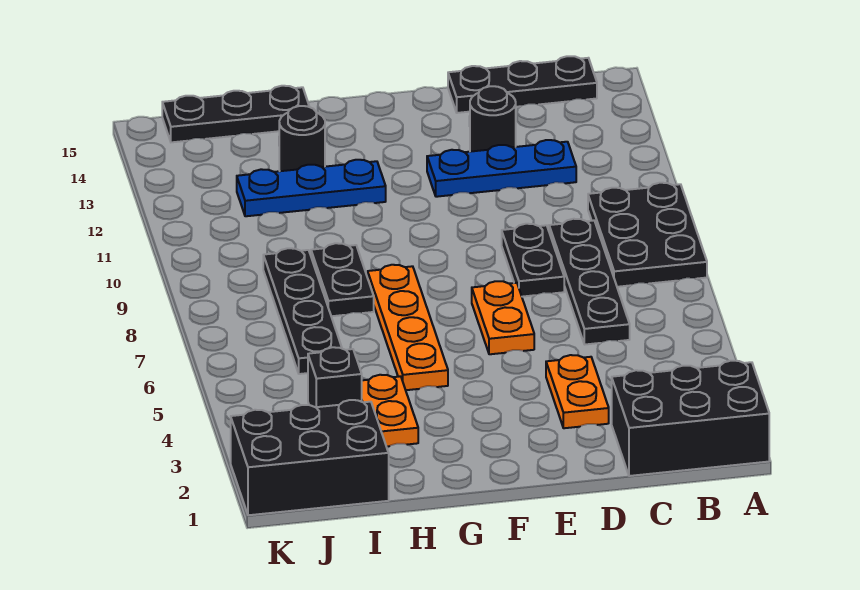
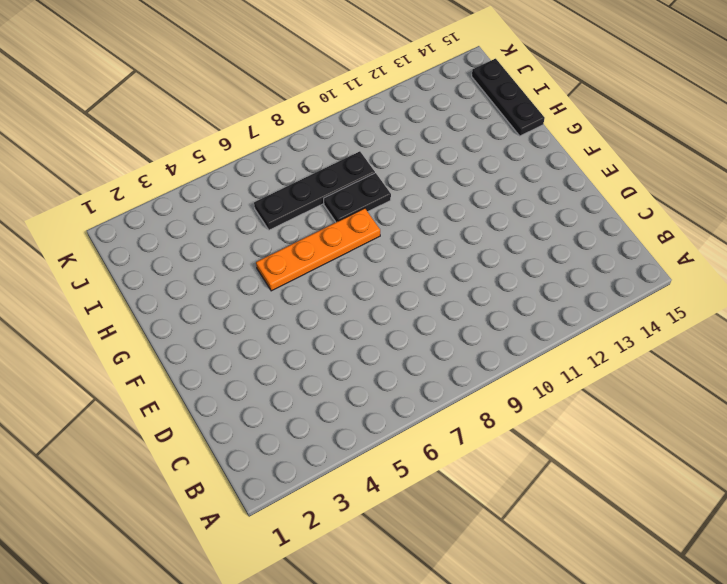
none -> black 2x3 brick [612,361,769,476]
none -> black 2x3 plate [588,183,707,287]
none -> black 1x3 plate [448,56,597,113]

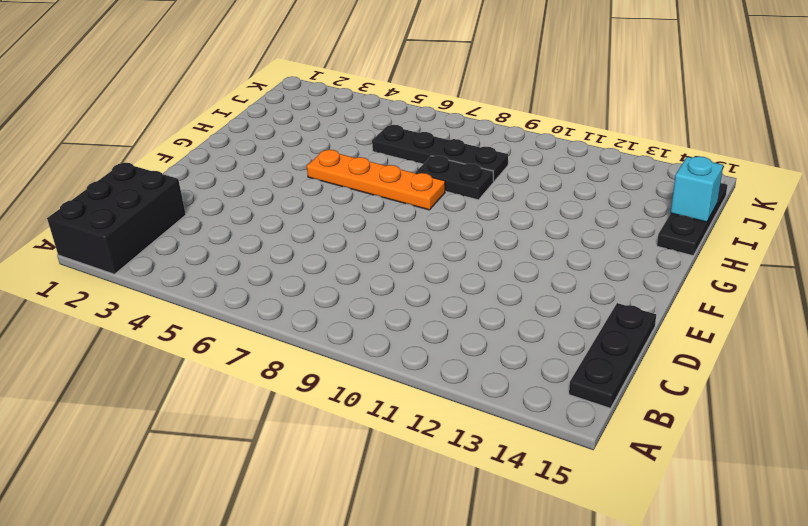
cyan 1x1 brick [671,156,723,222] -> none
none -> black 2x3 plate [588,183,707,287]
none -> black 1x4 plate [549,219,630,344]
none -> blue 1x3 plate [427,140,576,197]

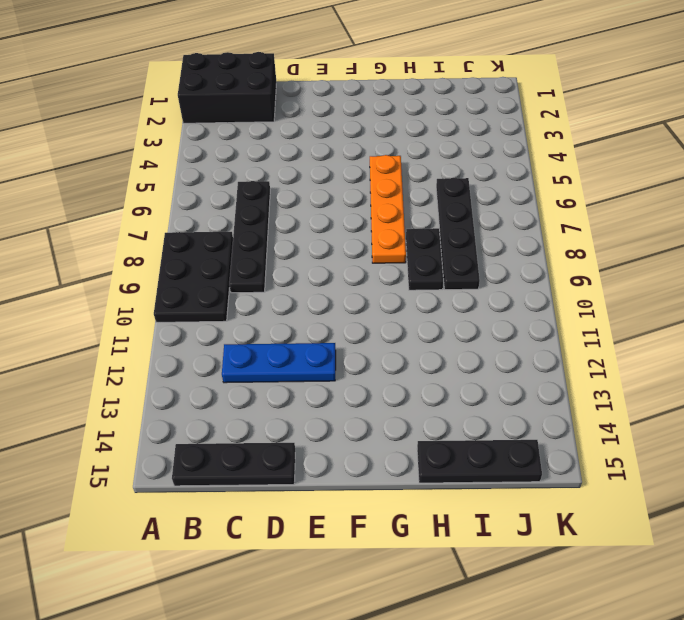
none -> orange 1x2 plate [546,355,609,428]
none -> black 1x2 plate [502,224,564,297]
none -> black 1x1 round brick [470,86,516,152]

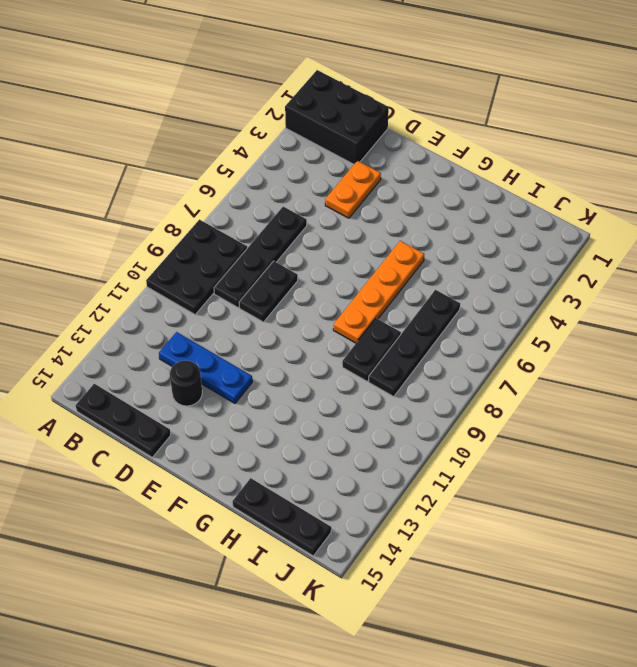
none -> orange 1x2 plate [472,281,534,354]
none -> blue 1x3 plate [237,160,386,216]
none -> orange 1x2 plate [362,375,418,447]

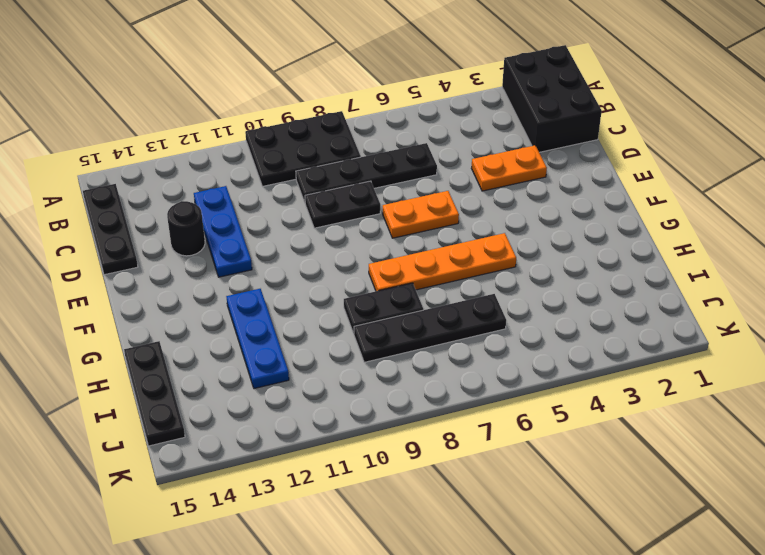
none -> orange 1x2 plate [362,375,418,447]
none -> black 1x1 round brick [279,106,325,171]
none -> black 2x3 brick [231,400,389,515]

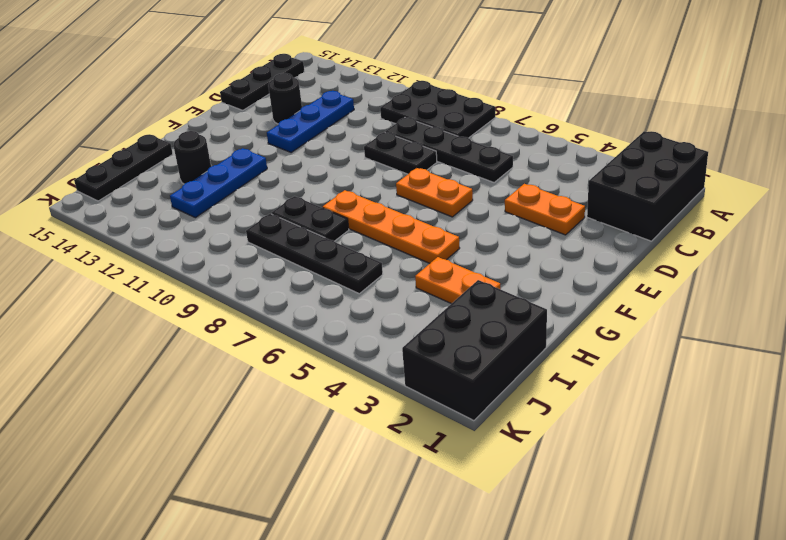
none -> black 1x1 brick [308,347,362,407]

